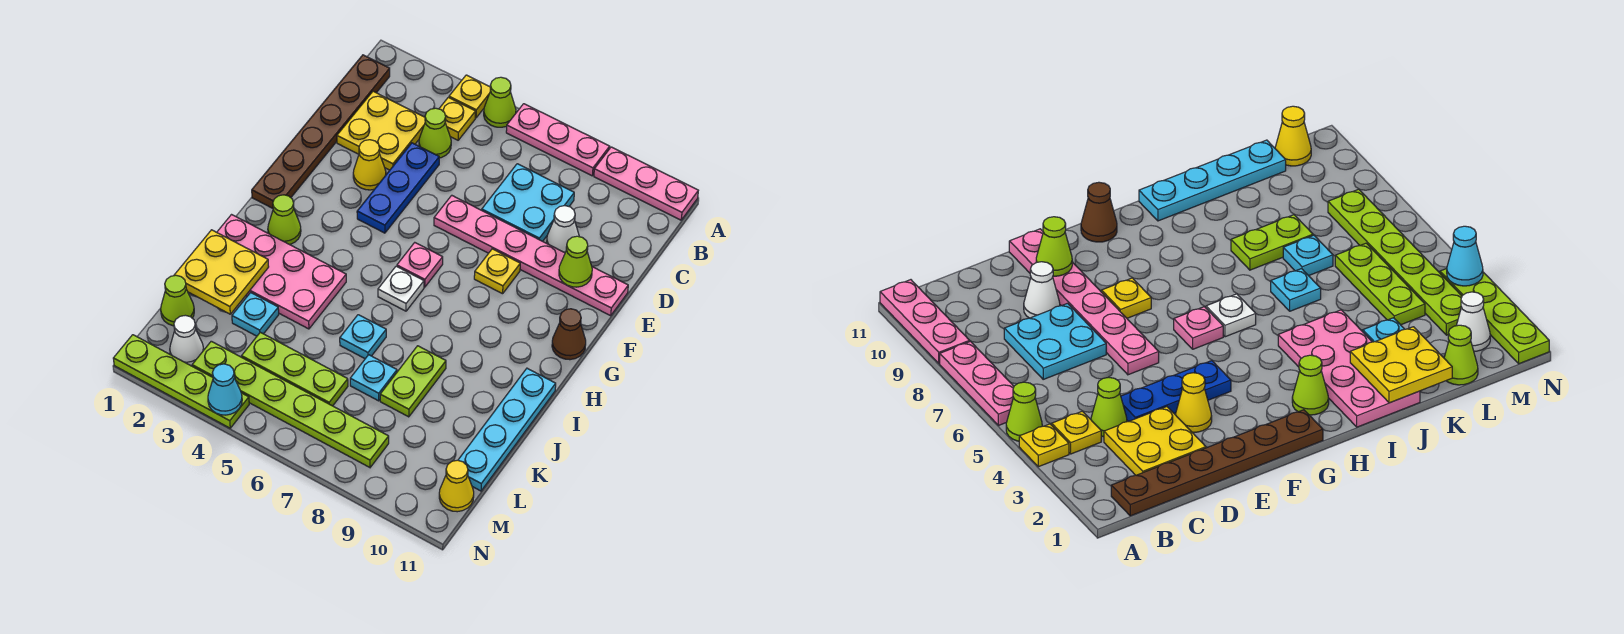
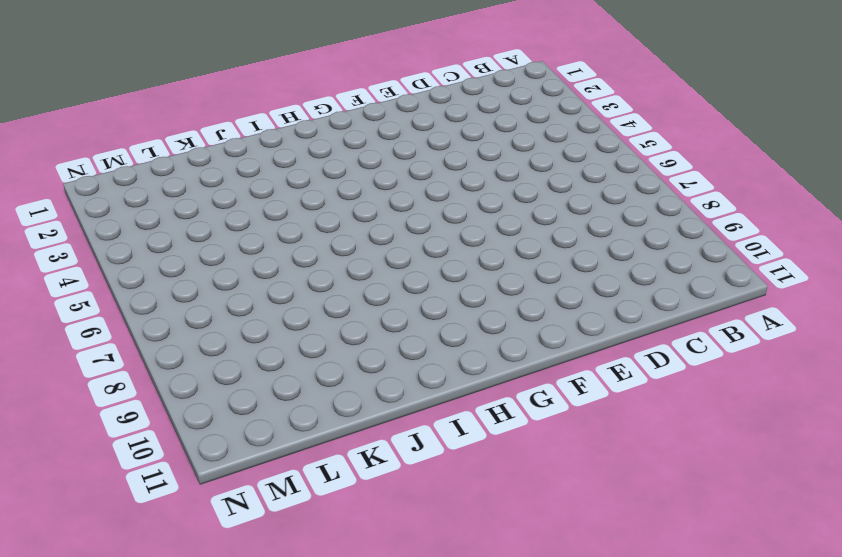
none -> yellow 1x1 plate [449,75,491,118]
none -> lime 1x1 cone [484,77,516,127]
none -> pink 1x3 plate [506,104,610,176]
none -> pink 1x3 plate [594,147,698,220]

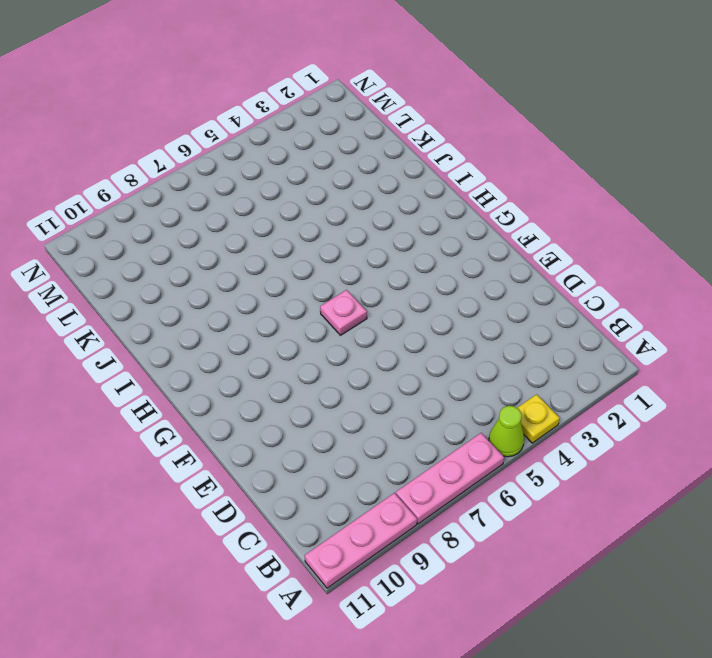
none -> brown 1x6 plate [252,55,390,208]
none -> yellow 1x1 plate [439,97,476,140]
none -> yellow 2x2 plate [337,91,425,170]
none -> lime 1x1 cone [419,108,451,158]

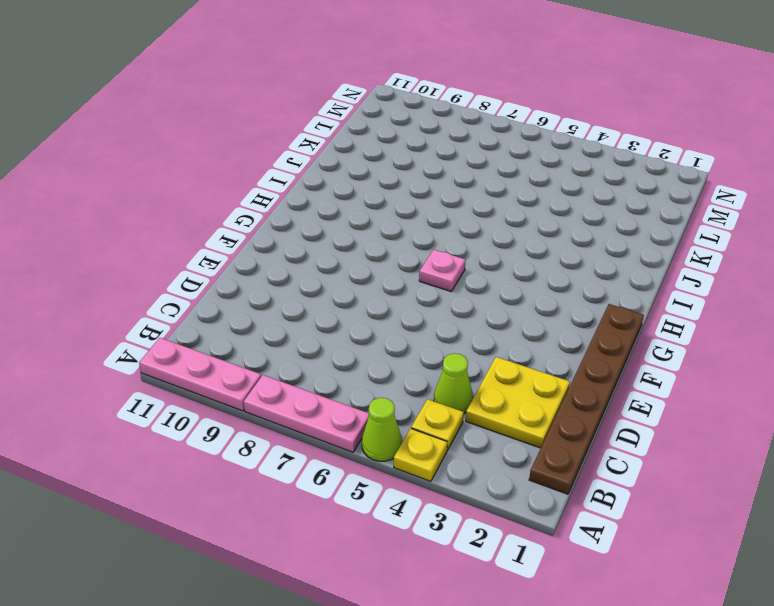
none -> cyan 2x2 plate [482,164,574,241]
none -> blue 1x3 plate [357,143,439,233]
none -> white 1x1 cone [547,206,579,253]
none -> yellow 1x1 cone [353,140,386,190]

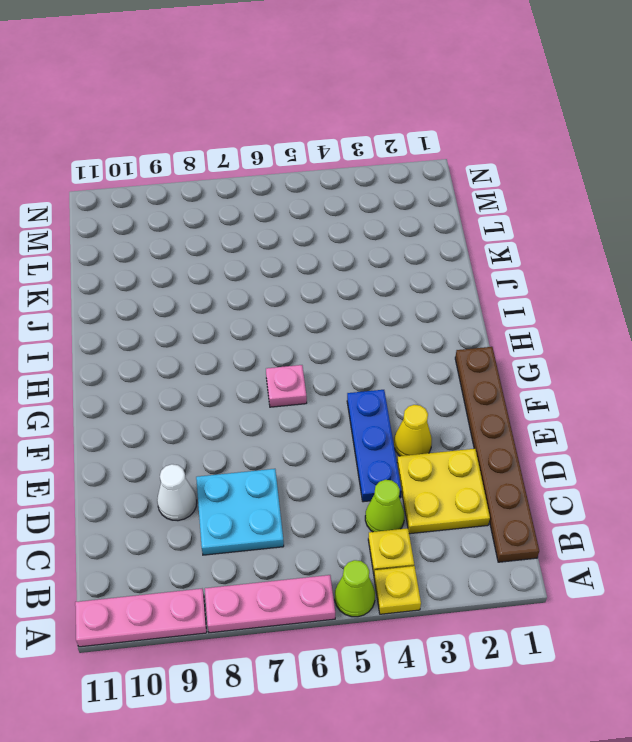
none -> pink 1x6 plate [434,195,628,316]
none -> yellow 1x1 plate [474,249,520,294]
none -> brown 1x1 cone [552,309,586,360]
none -> lime 1x1 cone [268,195,301,245]

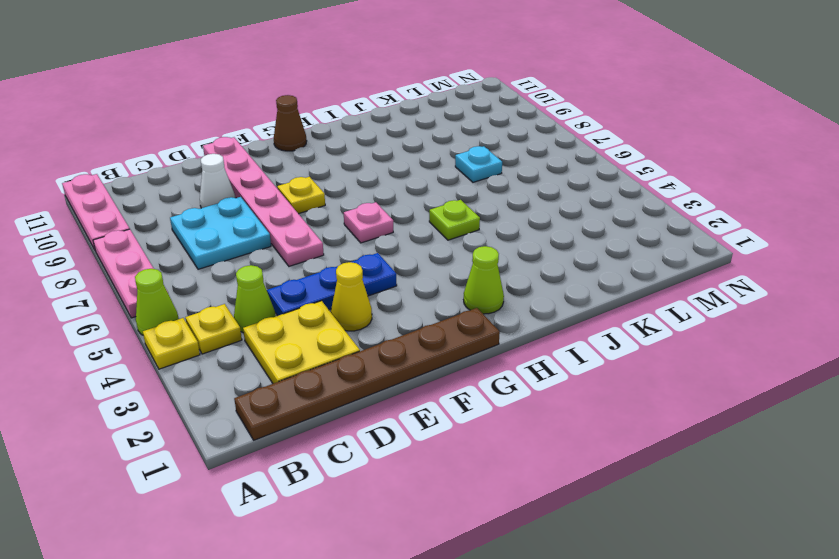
lime 1x1 plate [429,200,480,240] -> none
none -> white 1x1 plate [378,266,424,311]
none -> pink 2x4 plate [217,215,346,329]
none -> cyan 1x4 plate [458,368,556,491]
none -> cyan 1x1 plate [340,315,386,359]

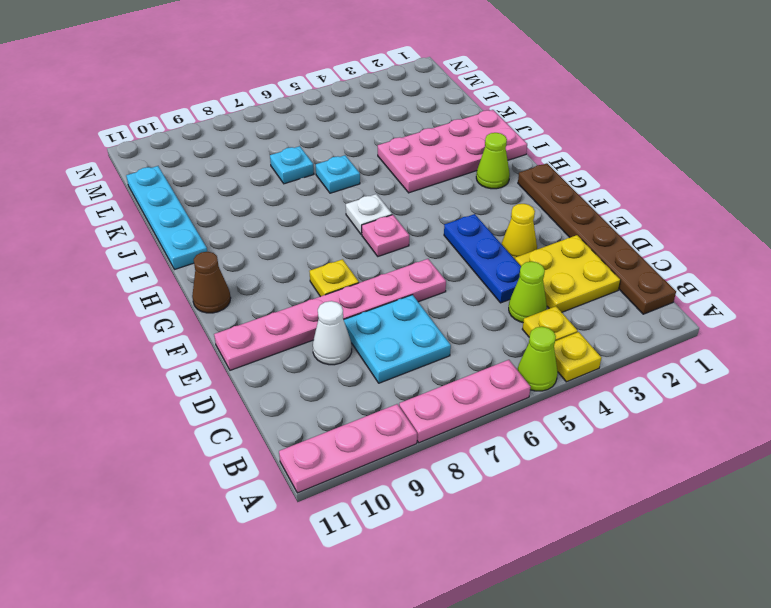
none -> lime 1x2 plate [380,346,446,417]
none -> cyan 1x1 plate [232,293,279,336]
none -> lime 1x1 cone [161,275,194,326]
none -> lime 1x3 plate [242,332,348,406]

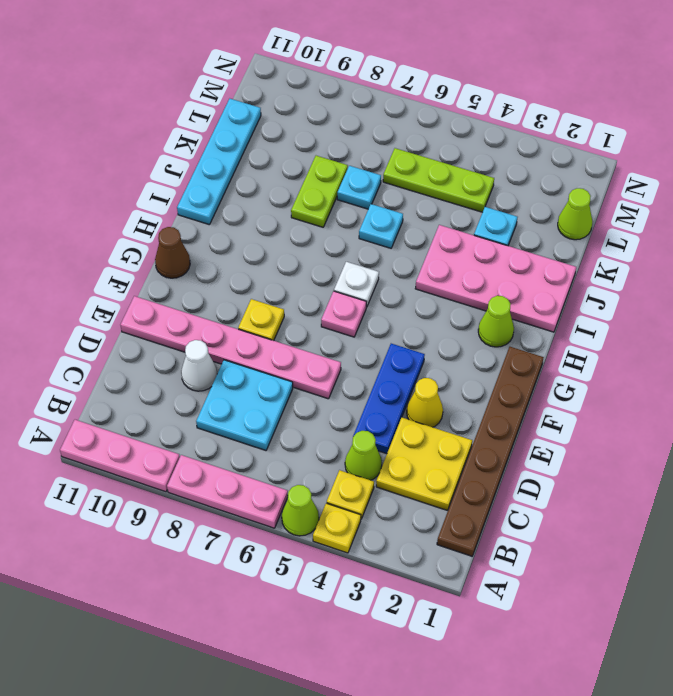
none -> white 1x1 cone [170,315,204,366]
none -> lime 1x6 plate [192,341,389,467]
none -> yellow 1x1 cone [439,460,474,512]
none -> lime 1x4 plate [113,335,249,428]

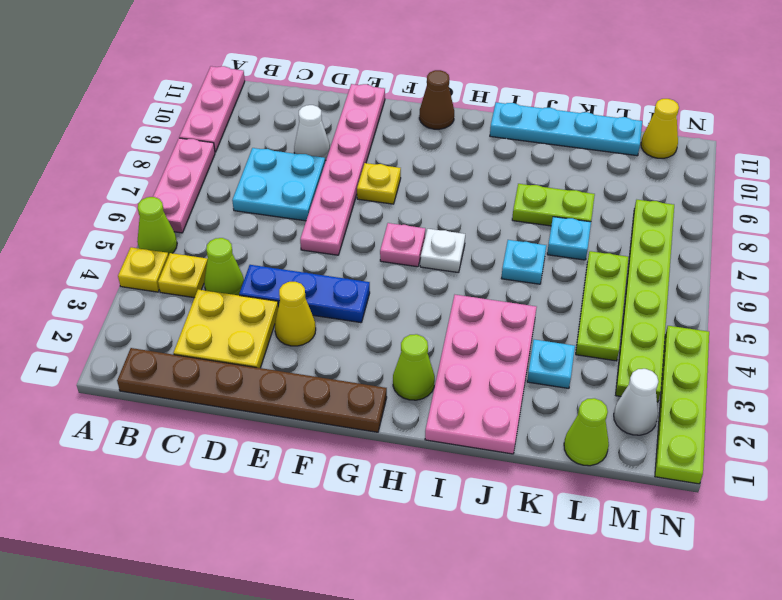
none -> lime 1x1 cone [559,236,592,287]
none -> yellow 2x2 plate [174,230,269,314]
none -> cyan 1x1 cone [208,364,242,415]

